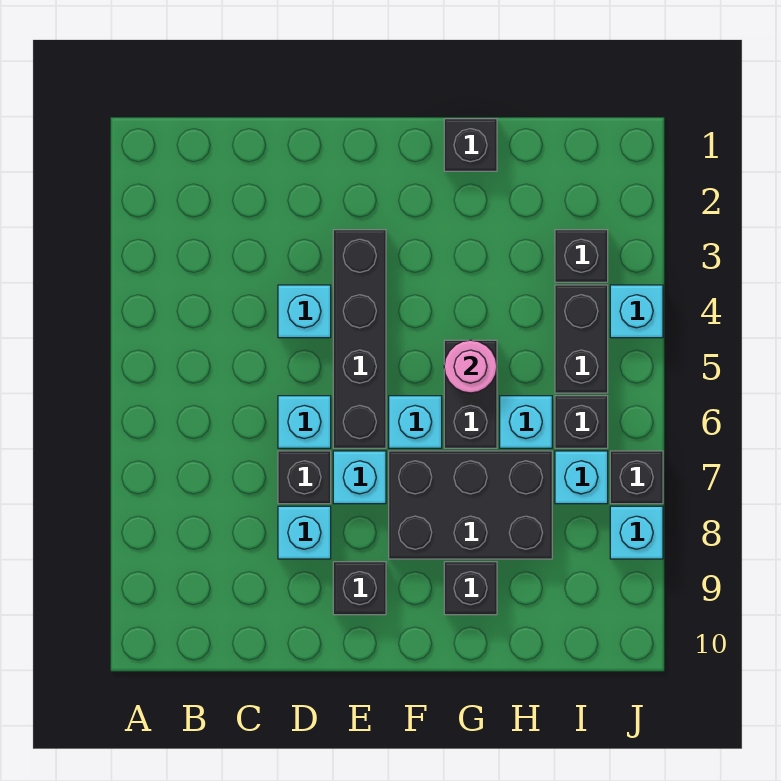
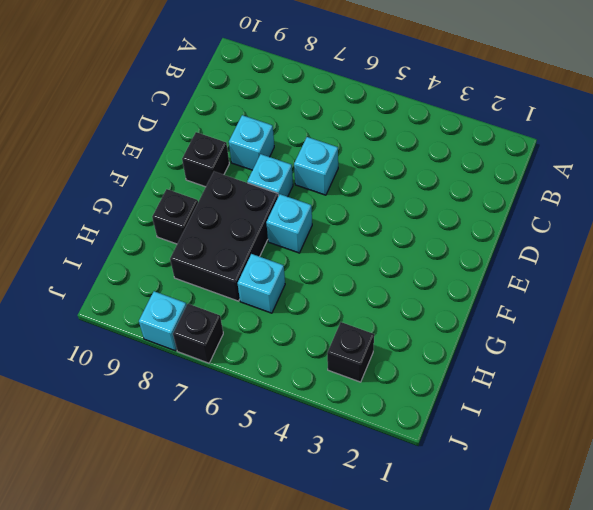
none -> cyan 1x1 brick [278,285,331,338]
none -> black 1x1 brick [278,451,331,504]
none -> black 1x4 brick [333,230,386,448]

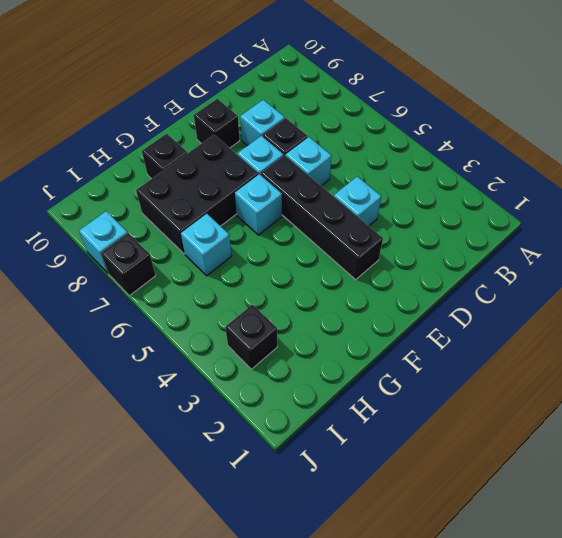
none -> black 1x1 brick [444,119,497,171]
none -> black 1x2 brick [444,340,497,448]
none -> black 1x2 brick [555,285,608,393]

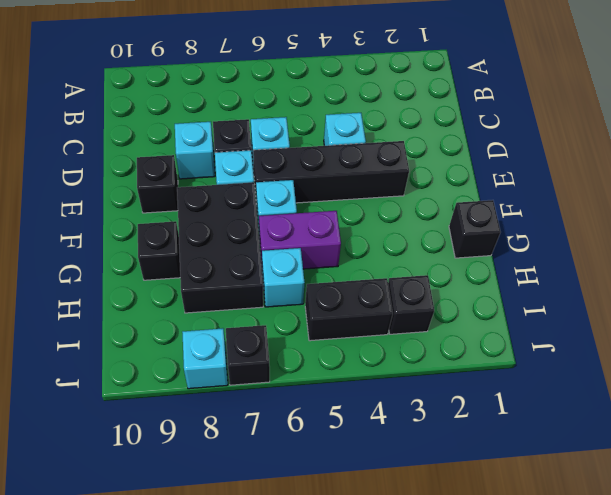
purple 1x2 brick [259,211,341,269] -> black 1x2 brick [444,340,497,448]
none -> black 1x1 brick [555,396,608,448]
none -> cyan 1x1 brick [555,451,608,504]
none -> cyan 1x1 brick [610,285,663,338]

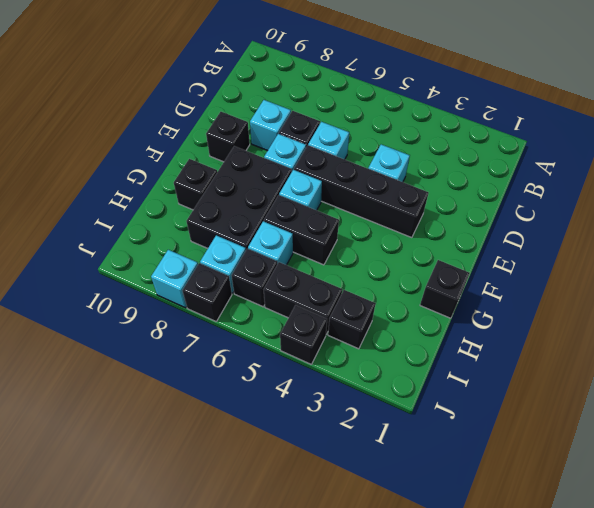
black 1x1 brick [280,305,327,364] -> cyan 1x1 brick [610,285,663,338]
none -> pink 1x1 round brick [444,340,497,393]

